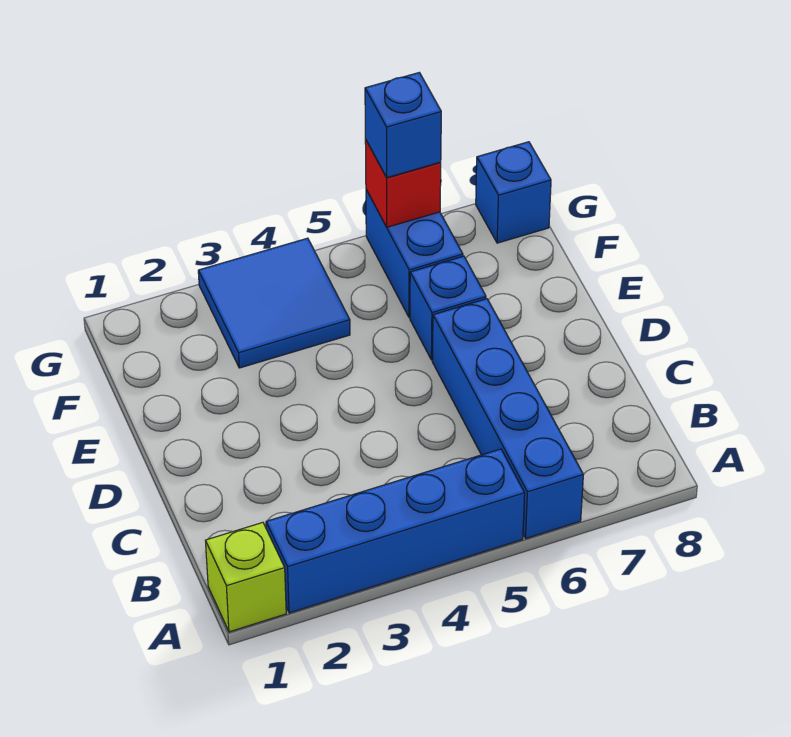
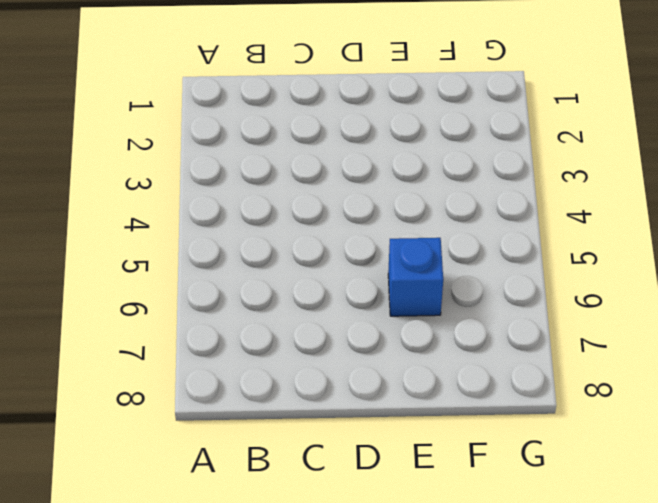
none -> lime 1x1 brick [205,522,286,632]
none -> blue 1x4 brick [266,449,525,613]

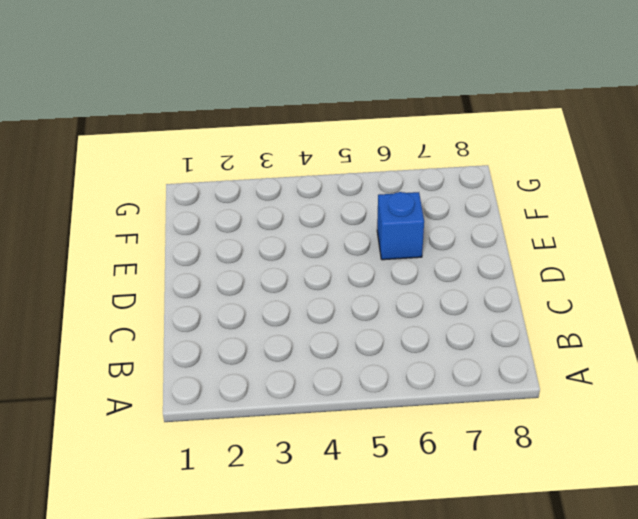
none -> lime 1x1 brick [205,522,286,632]
none -> blue 1x4 brick [266,449,525,613]

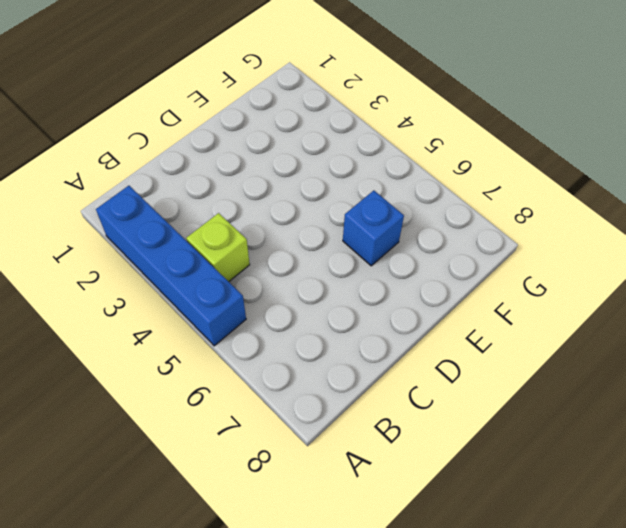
lime 1x1 brick [186,213,250,282] -> lime 1x1 brick moved to [205,522,286,632]
none -> blue 1x4 brick [432,299,583,538]
none -> blue 2x2 tile [198,238,350,368]

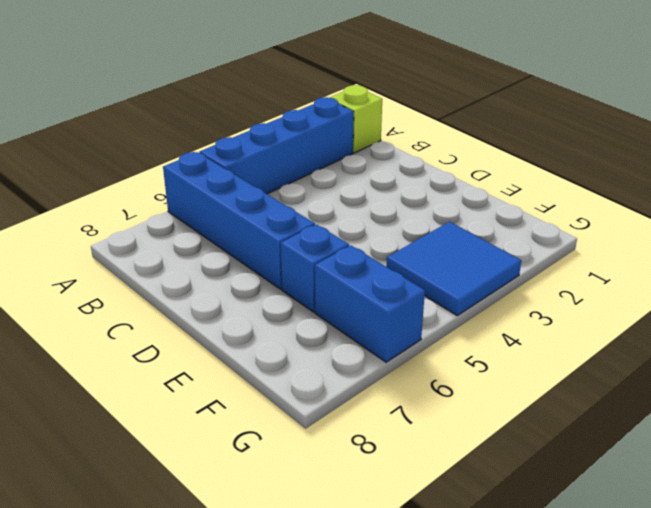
none -> blue 1x1 brick [476,142,551,243]
none -> red 1x1 brick [365,139,441,227]

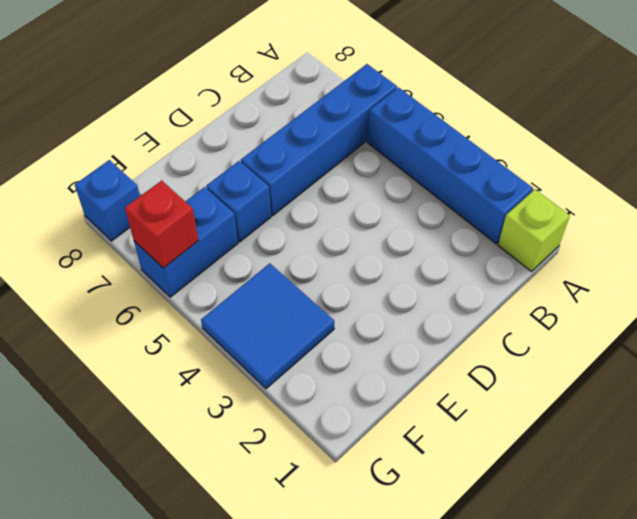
none -> blue 1x1 brick [365,73,441,178]

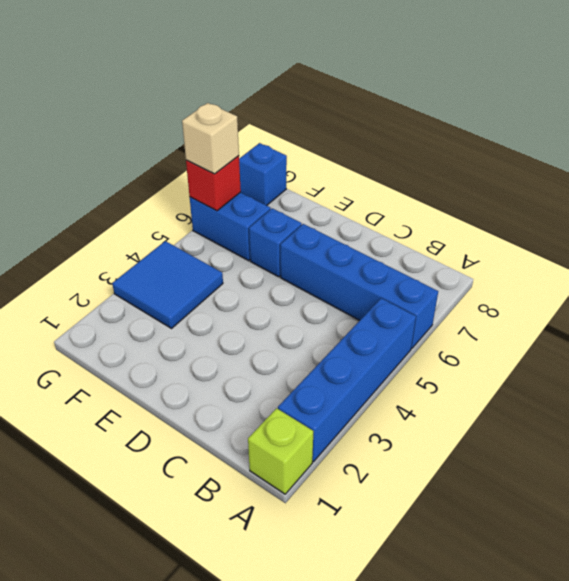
tan 1x1 brick [182,103,239,174] -> blue 1x1 brick [365,73,441,178]

